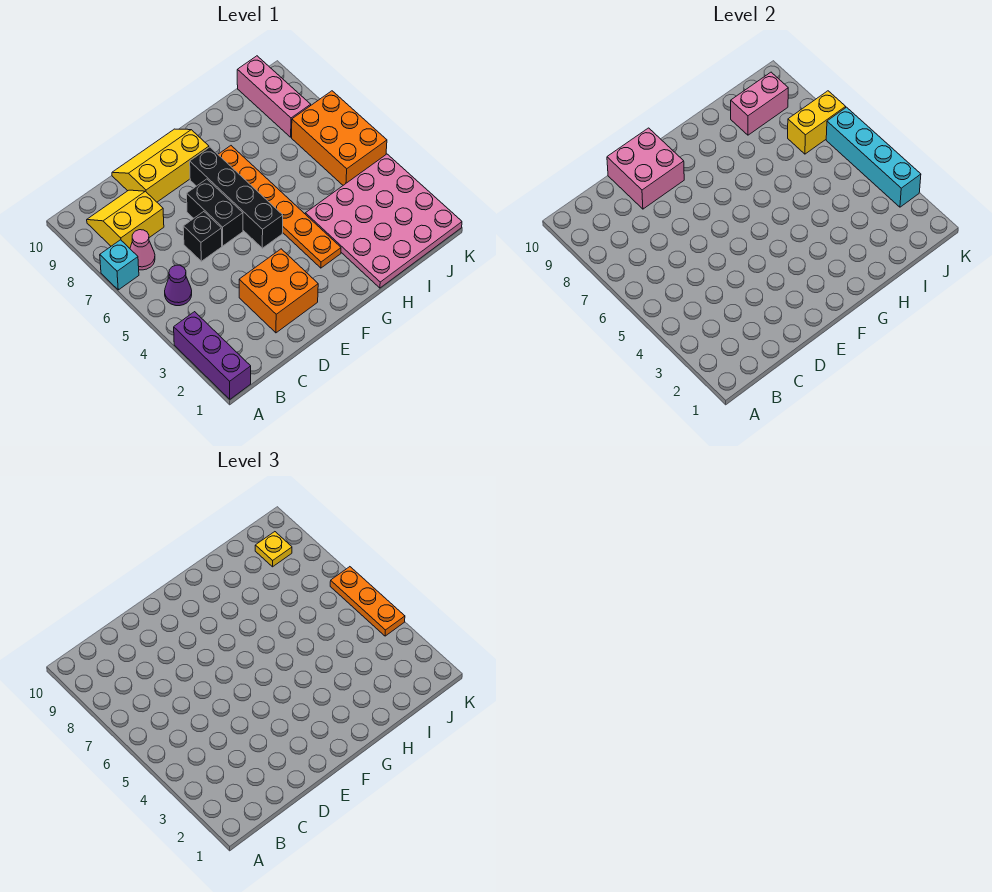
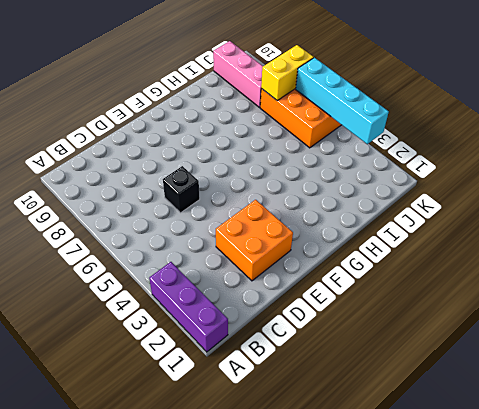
none -> cyan 1x1 brick [100,240,139,290]
none -> purple 1x1 cone [165,265,192,306]
none -> pink 1x1 cone [130,230,155,270]

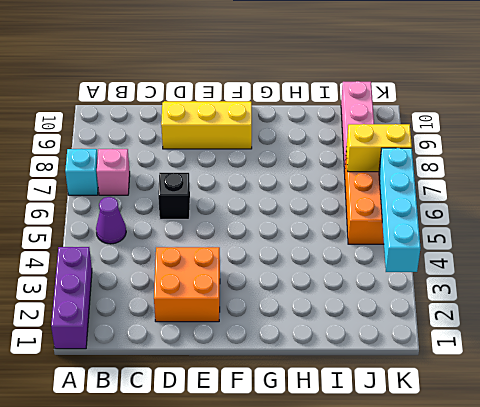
pink 1x1 brick [97,149,130,195] -> pink 1x1 cone [130,230,155,270]
none -> yellow 2x2 slope [87,190,164,248]
none -> black 1x2 brick [187,179,243,246]
none -> black 1x4 brick [190,147,283,248]

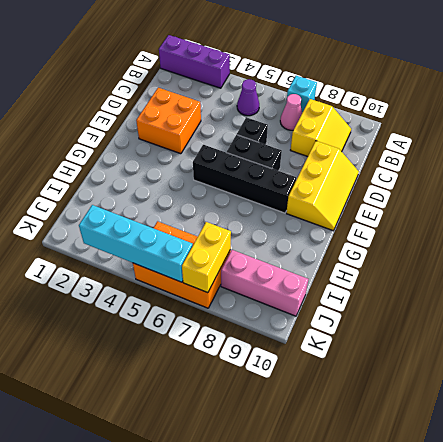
none -> orange 1x6 plate [218,146,341,268]
none -> pink 4x4 plate [305,154,462,288]
none -> pink 2x2 brick [607,128,684,209]

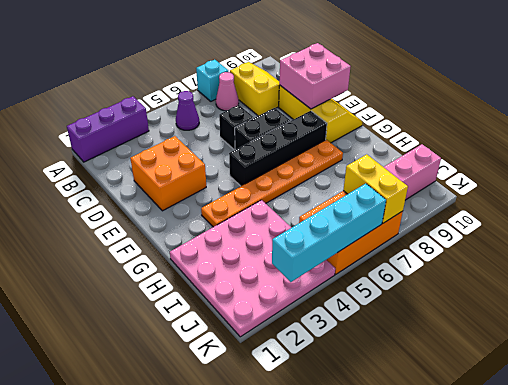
none -> pink 1x2 brick [731,72,788,135]
none -> yellow 1x1 plate [255,532,292,567]
none -> orange 1x3 plate [330,567,405,636]

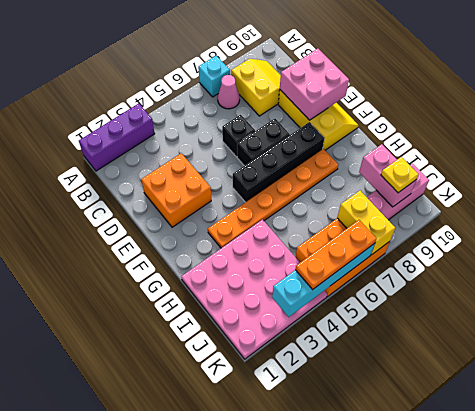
none -> purple 1x1 cone [165,265,192,306]

